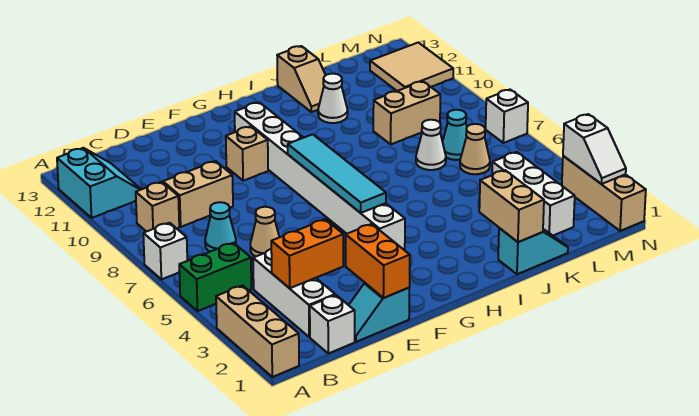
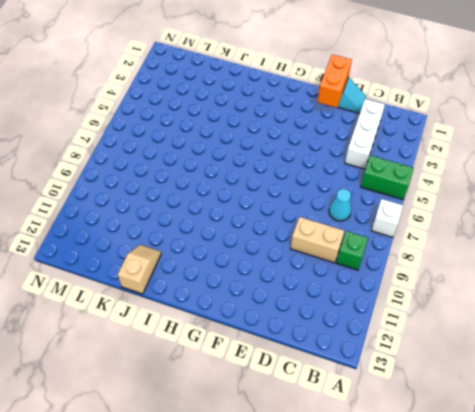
green 1x1 brick [336,231,368,270] -> tan 1x1 brick [136,182,179,232]
none -> tan 1x3 brick [216,285,299,377]
none -> cyan 2x2 slope [57,148,141,218]
none -> white 1x1 brick [310,295,355,353]

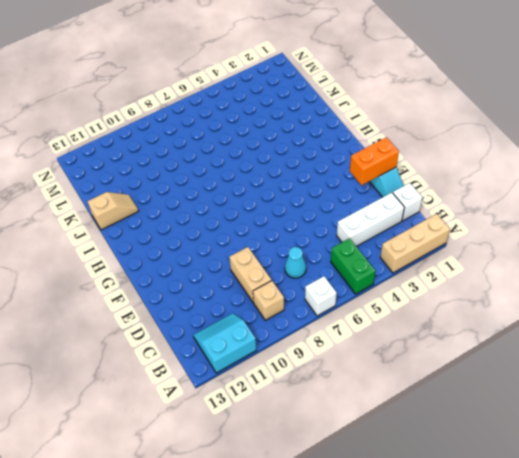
none -> tan 1x1 cone [250,207,279,257]
none -> tan 1x1 brick [226,126,268,181]
none -> white 1x8 brick [235,102,405,250]

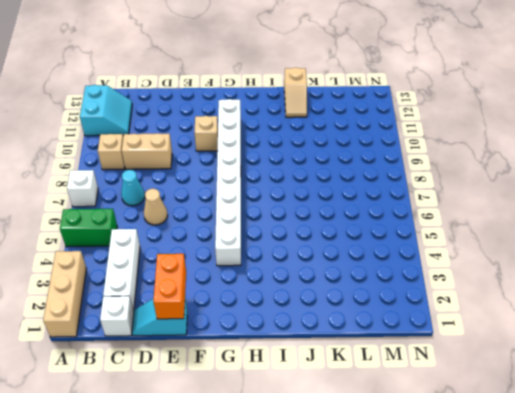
none -> cyan 1x2 slope [498,228,568,274]
none -> white 1x1 cone [318,74,348,123]
none -> white 1x1 cone [416,120,446,170]

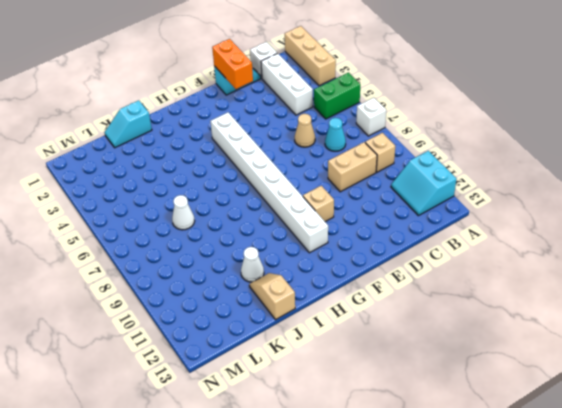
none -> tan 1x2 brick [373,81,440,144]
none -> white 1x3 brick [492,152,575,235]
none -> tan 1x1 cone [460,124,490,174]

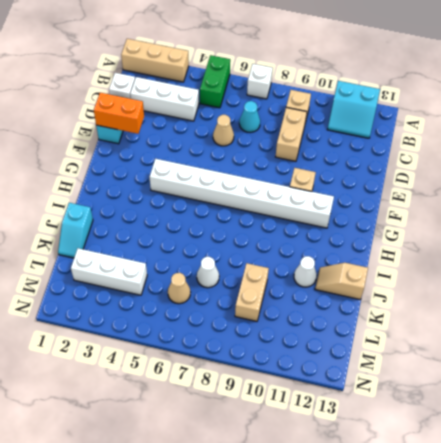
none -> cyan 1x1 cone [442,110,467,160]
none -> tan 2x2 tile [370,42,453,91]
none -> tan 1x3 brick [562,156,646,231]

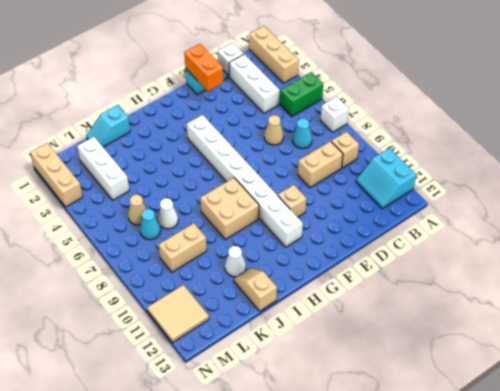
tan 2x2 brick [200,178,259,240] -> none
none -> white 1x1 brick [486,90,528,143]
none -> orange 1x2 brick [271,219,343,288]
none -> cyan 1x4 tile [288,134,386,213]

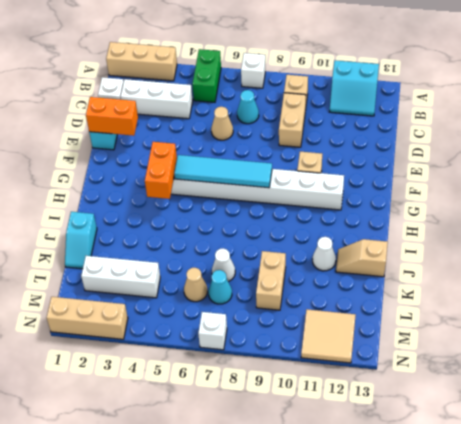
orange 1x2 brick [145,142,177,199] -> orange 1x2 brick moved to [271,219,343,288]
none -> tan 1x2 brick [479,170,544,242]
none -> white 1x2 slope [563,114,626,184]

